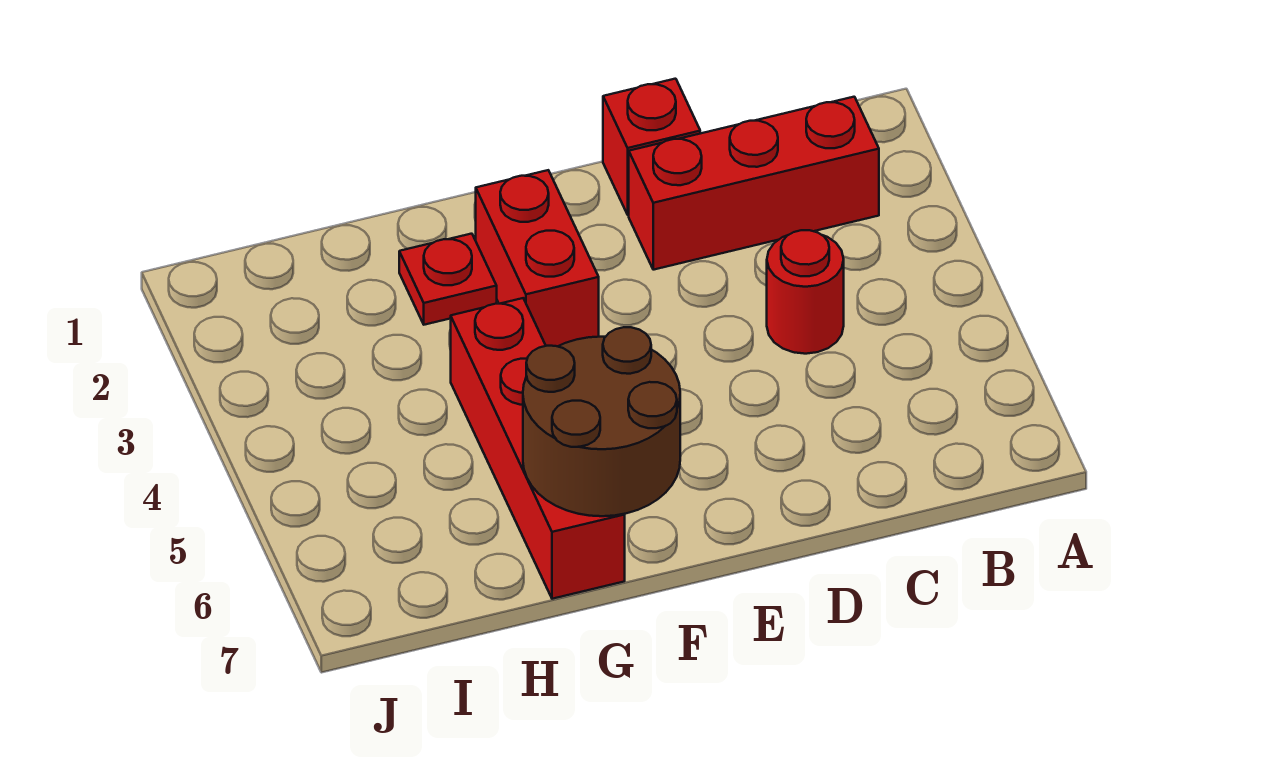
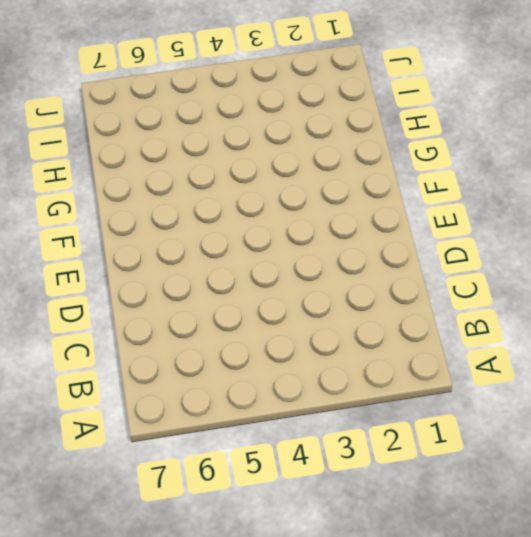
none -> red 1x3 brick [629,97,879,270]
none -> red 1x1 round brick [767,230,844,354]

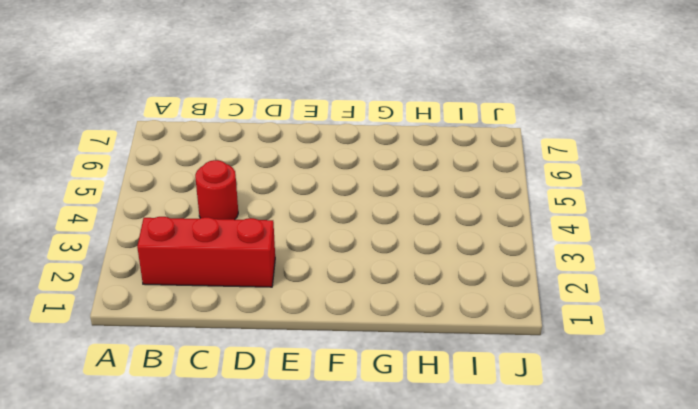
none -> red 1x1 brick [603,79,700,215]
none -> red 1x2 brick [476,170,599,346]

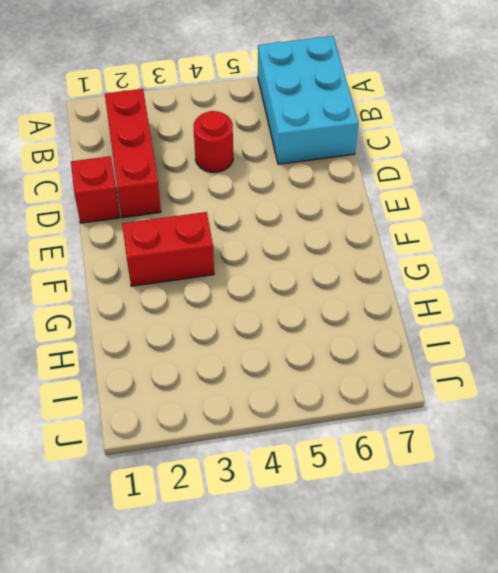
cyan 2x3 brick [258,36,358,164] -> none
none -> red 1x1 plate [399,234,497,325]
none -> red 1x4 brick [451,298,625,599]

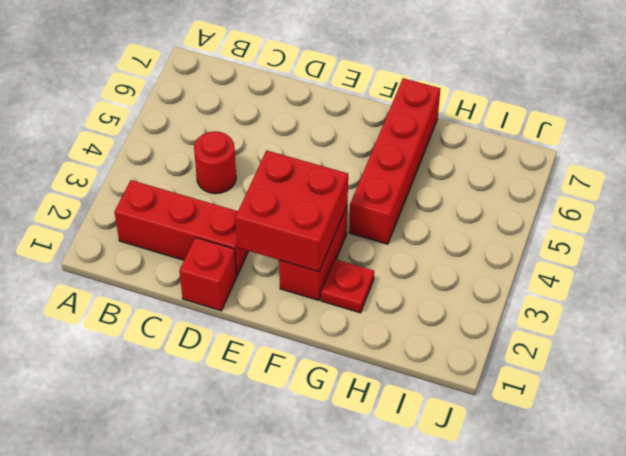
red 2x2 brick [235,150,348,272] -> none
none -> brown 2x2 round brick [523,327,680,516]

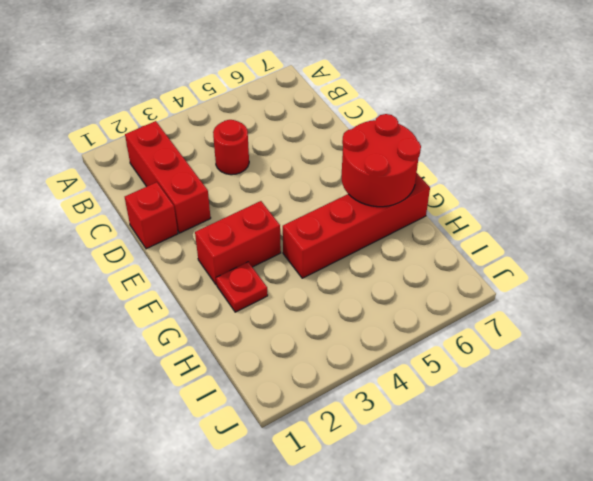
red 2x2 round brick [341,114,421,207] -> brown 2x2 round brick [523,327,680,516]

